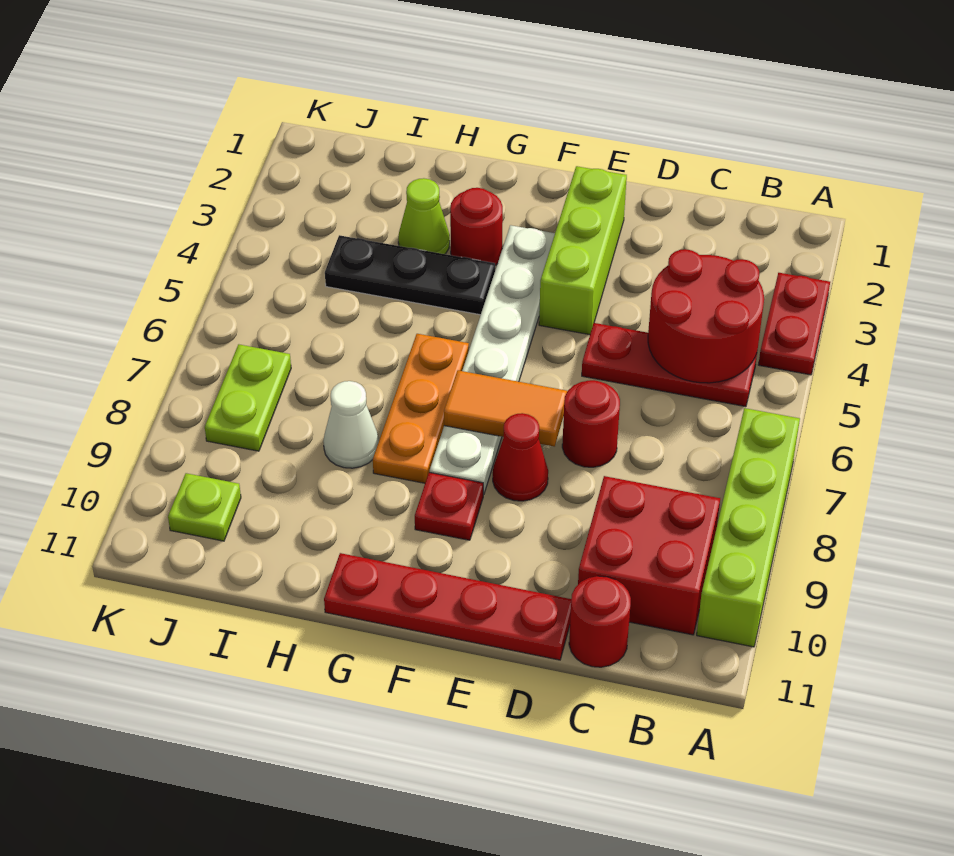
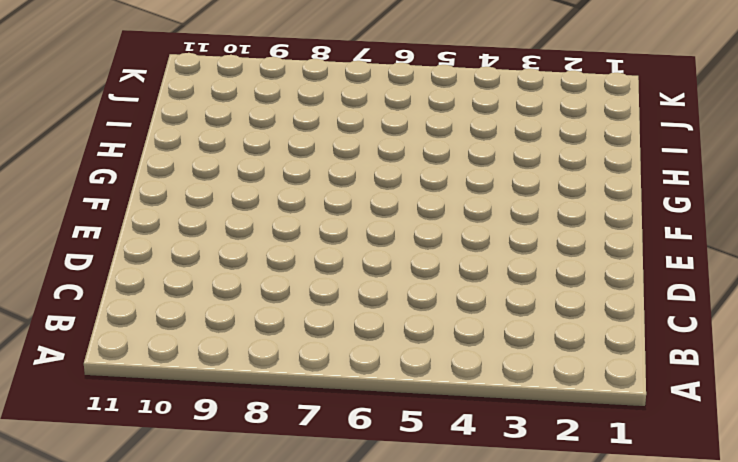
none -> red 1x2 plate [758,273,830,375]
none -> lime 1x4 brick [697,408,800,647]
none -> red 1x3 plate [582,323,757,407]

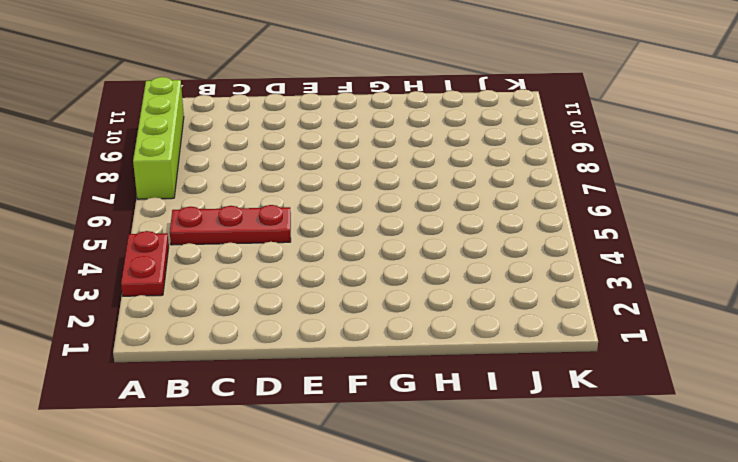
none -> red 2x2 brick [578,476,720,635]
none -> red 1x1 round brick [569,576,631,667]
none -> red 1x1 round brick [562,380,620,467]

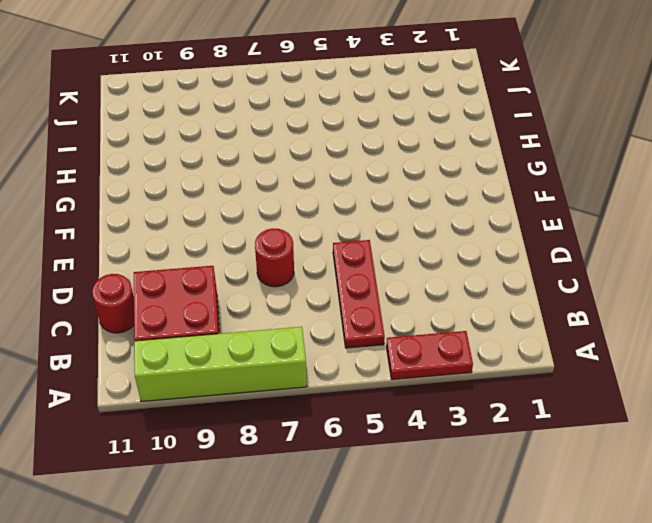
none -> red 1x4 plate [324,553,571,660]
none -> lime 1x3 brick [539,166,627,335]
none -> red 1x1 cone [493,413,548,501]

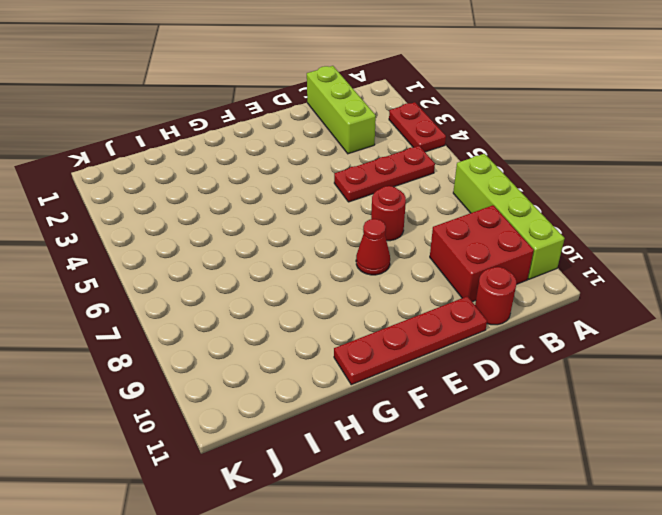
lime 1x3 brick [307,66,376,154] -> lime 1x3 brick moved to [539,166,627,335]
none -> white 1x6 plate [430,225,555,495]
none -> red 1x1 plate [415,472,483,540]
none -> red 1x1 round brick [450,188,503,265]

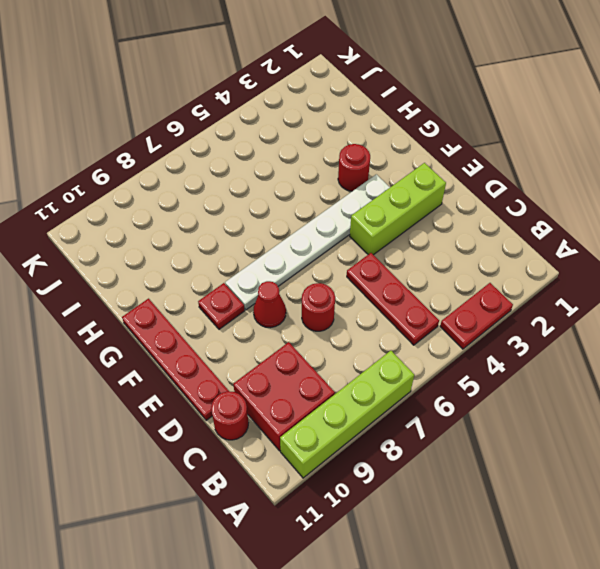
none -> black 1x3 plate [325,235,495,315]
none -> orange 1x3 plate [373,334,469,483]
none -> lime 1x1 cone [398,178,450,254]

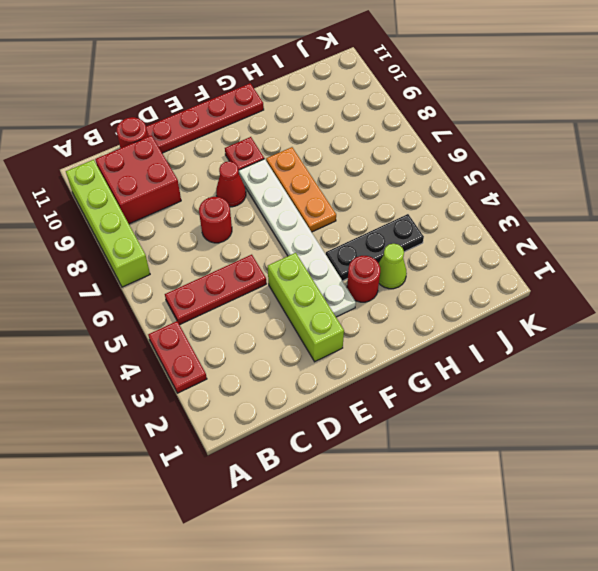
none -> white 1x1 cone [323,381,379,468]
none -> lime 1x2 plate [205,344,291,451]
none -> lime 1x1 plate [168,473,241,541]

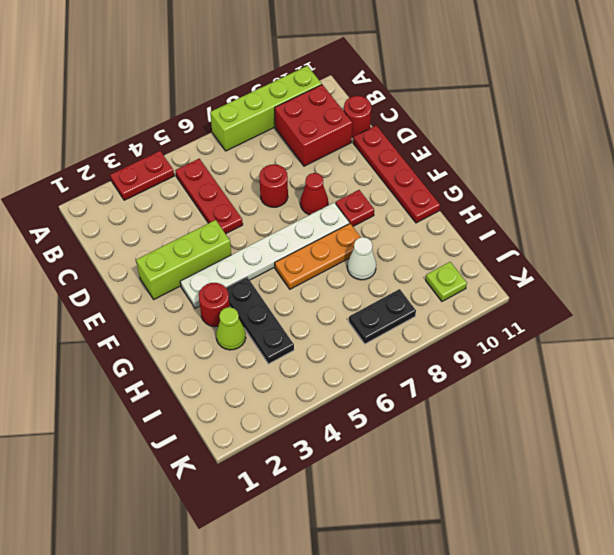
black 1x2 plate [349,289,416,344] -> lime 1x2 plate [205,344,291,451]
none -> red 2x2 round brick [648,249,764,383]
none -> orange 1x2 tile [444,370,567,446]

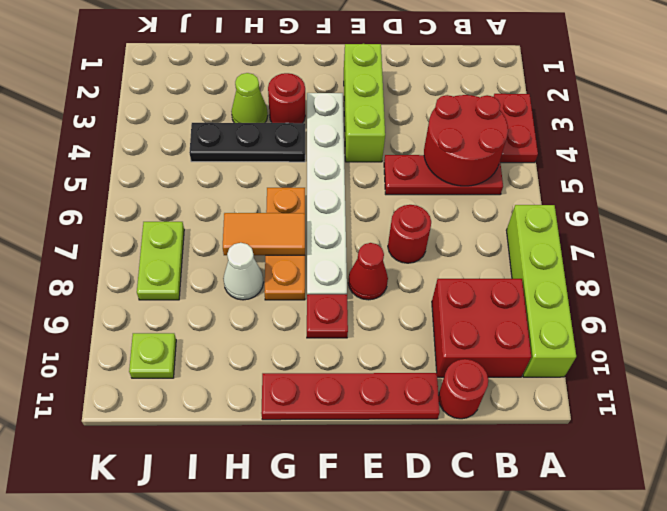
orange 1x2 tile [223,213,305,255] -> orange 1x2 tile moved to [444,370,567,446]

